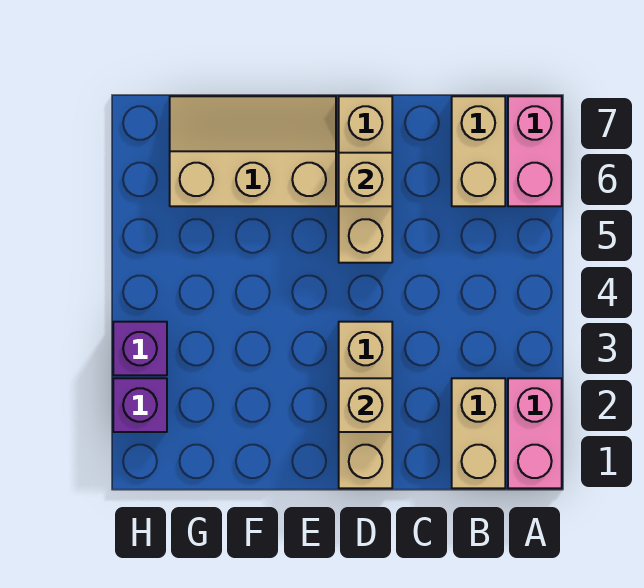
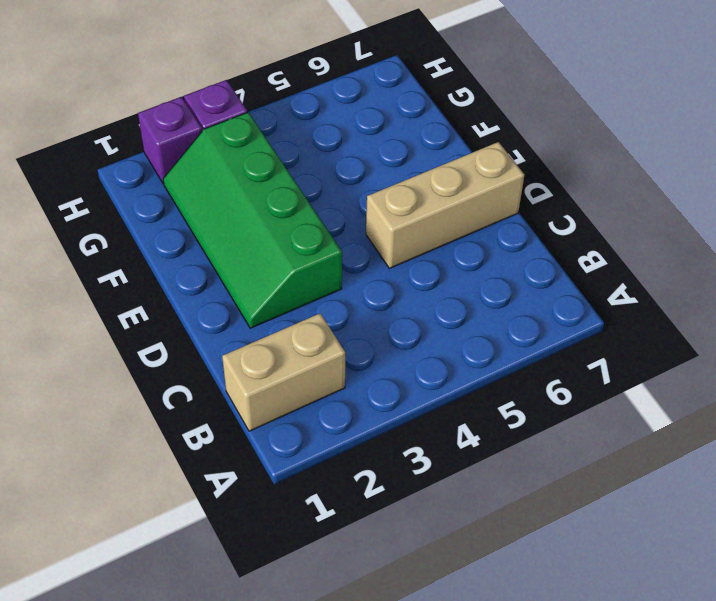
green 2x4 slope [163,112,342,328] -> tan 1x3 brick [339,322,392,488]
none -> pink 1x2 brick [508,378,562,488]
none -> pink 1x2 brick [508,96,562,206]

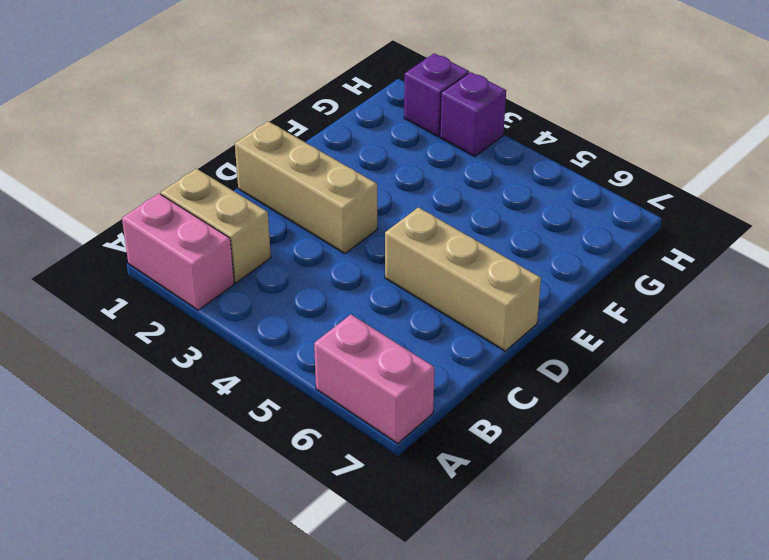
none -> tan 1x2 brick [452,96,505,206]
none -> tan 2x3 slope [170,96,336,206]

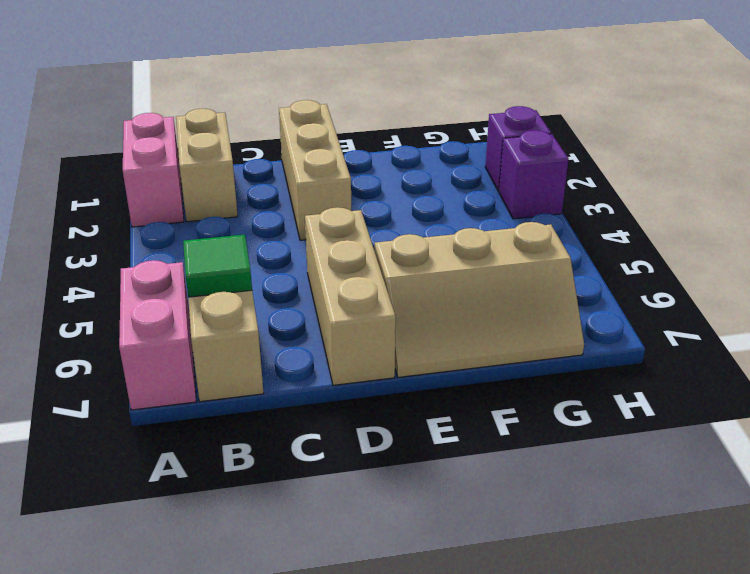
green 1x1 tile [183,234,252,297] -> none
none -> tan 1x1 brick [339,378,392,432]
none -> tan 1x1 brick [339,153,392,206]

